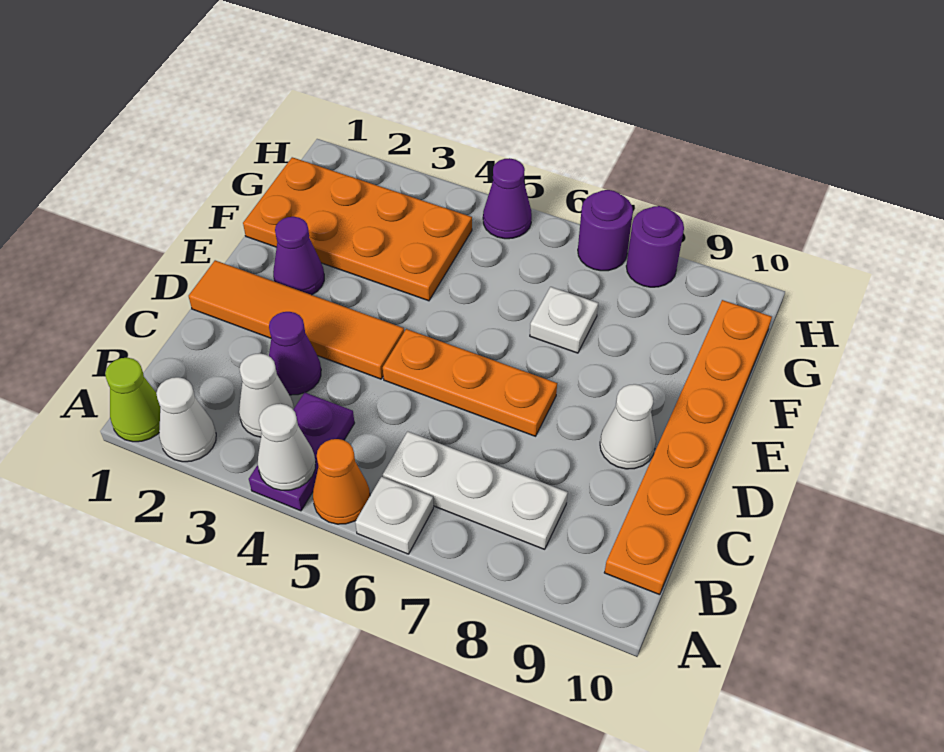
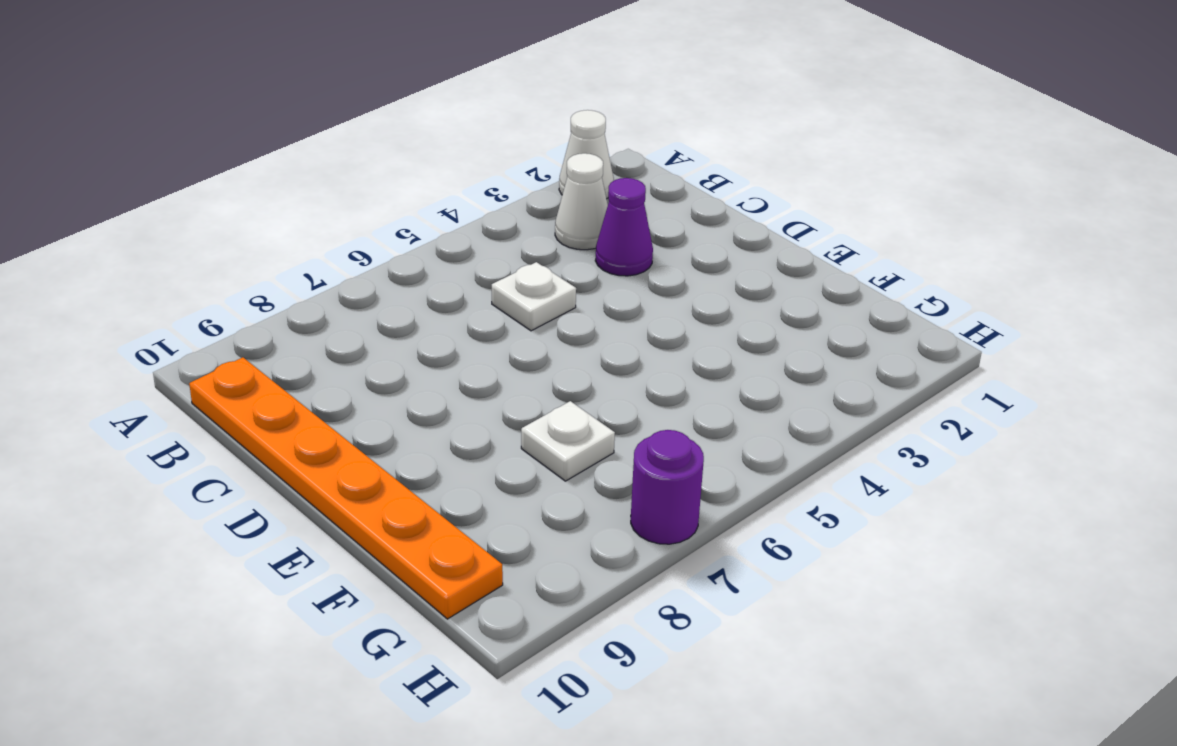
white 1x1 plate [492,262,576,331] -> white 1x1 plate moved to [355,477,433,554]
none -> lime 1x1 cone [105,358,160,442]
none -> purple 1x2 plate [249,392,354,511]
none -> orange 1x1 cone [313,439,370,524]

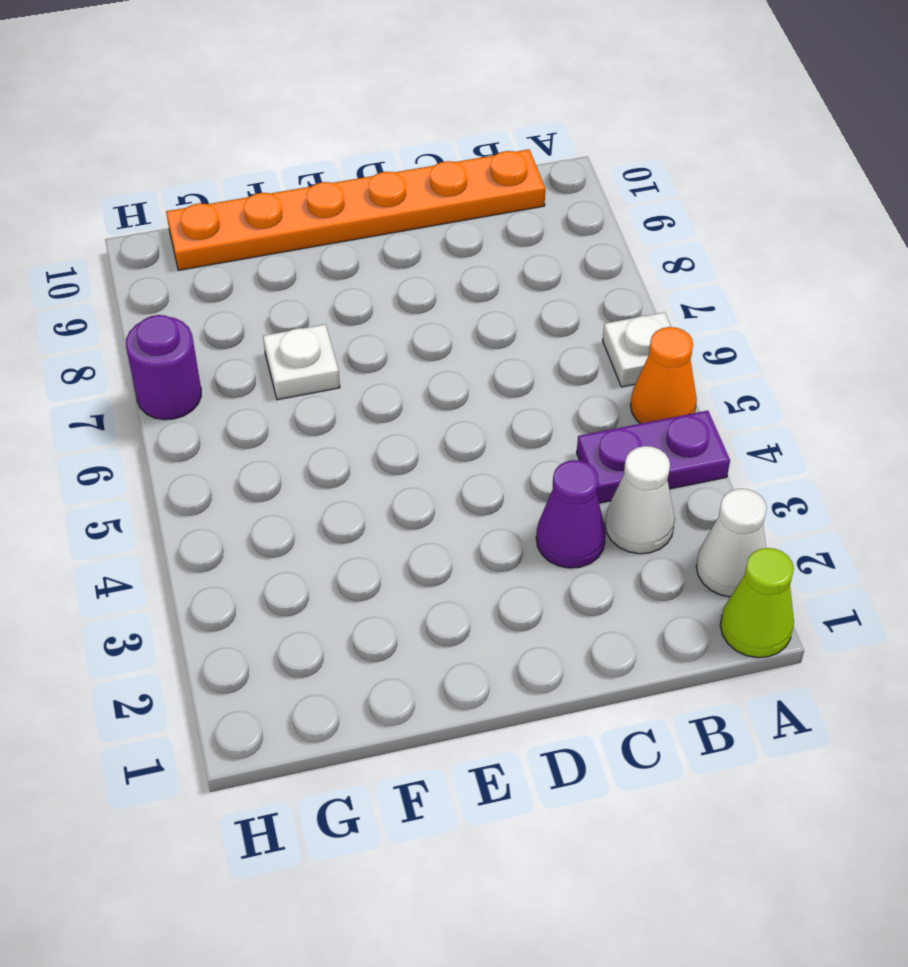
none -> white 1x3 plate [383,432,568,549]
none -> orange 1x4 tile [189,260,404,379]
none -> orange 1x3 plate [383,329,557,436]

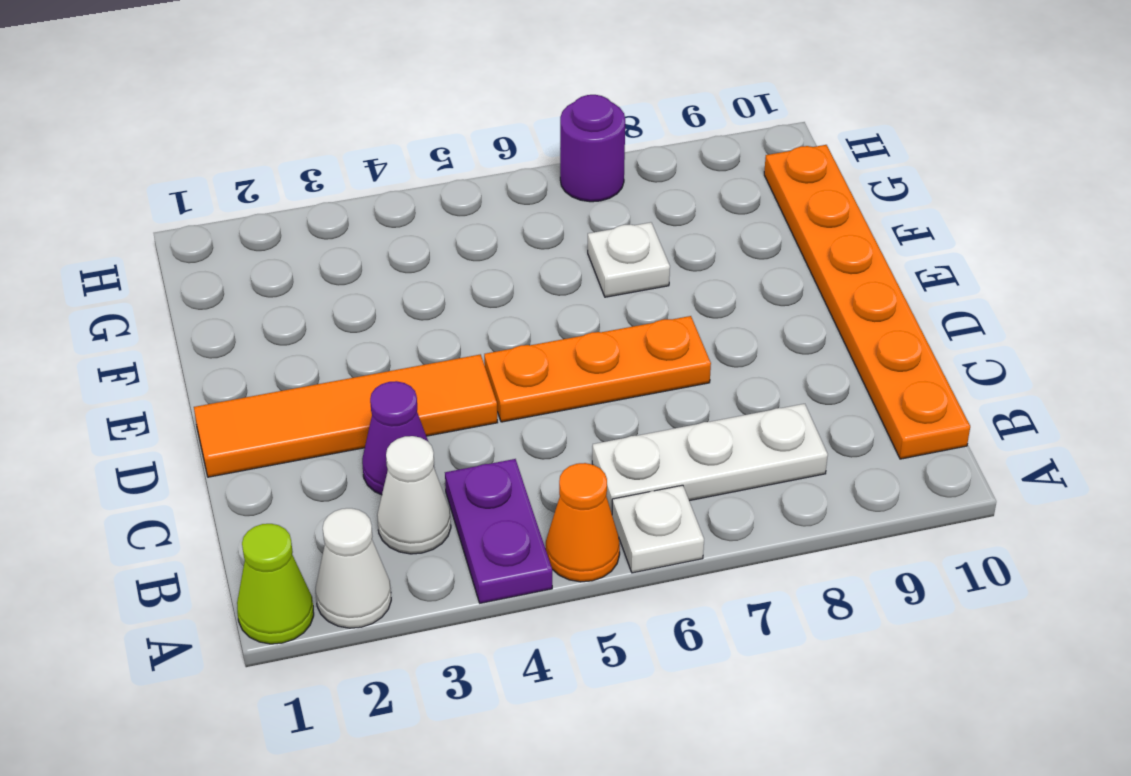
none -> white 1x1 cone [600,384,656,469]
none -> purple 1x1 cone [273,217,324,295]
none -> orange 2x4 plate [243,157,472,301]

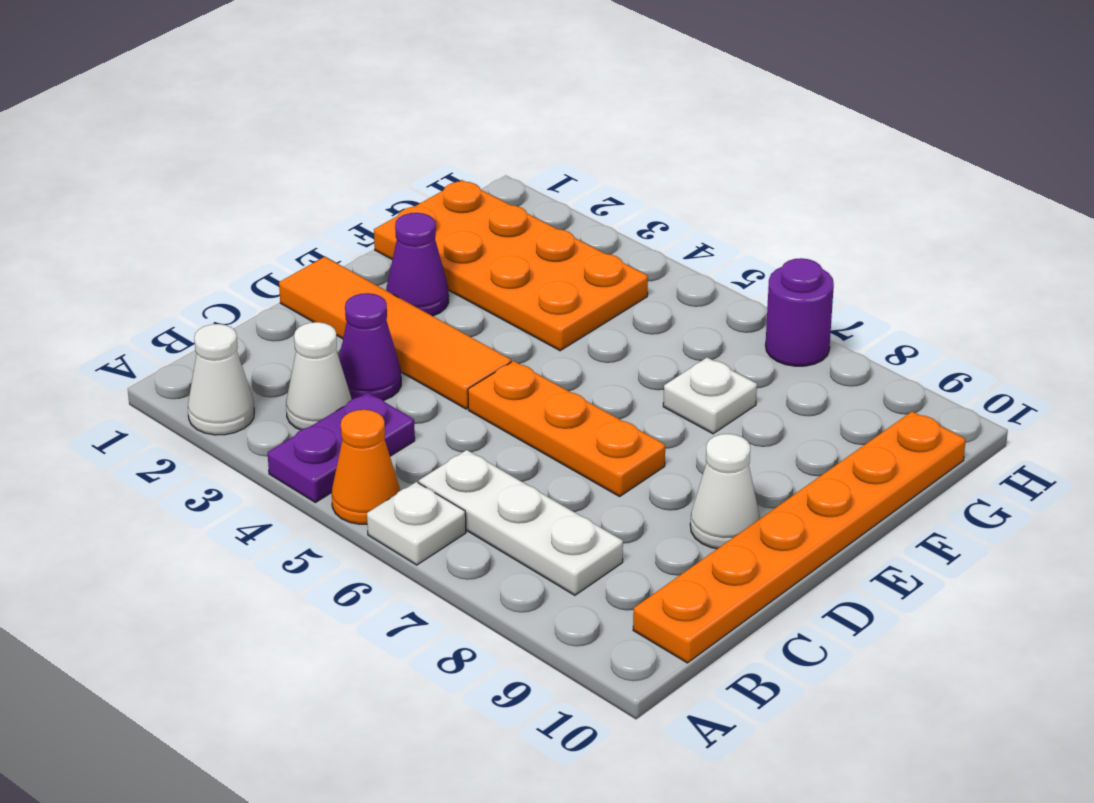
none -> lime 1x1 cone [105,358,160,442]
none -> purple 1x1 cone [483,158,532,239]
none -> purple 1x1 round brick [626,206,684,287]

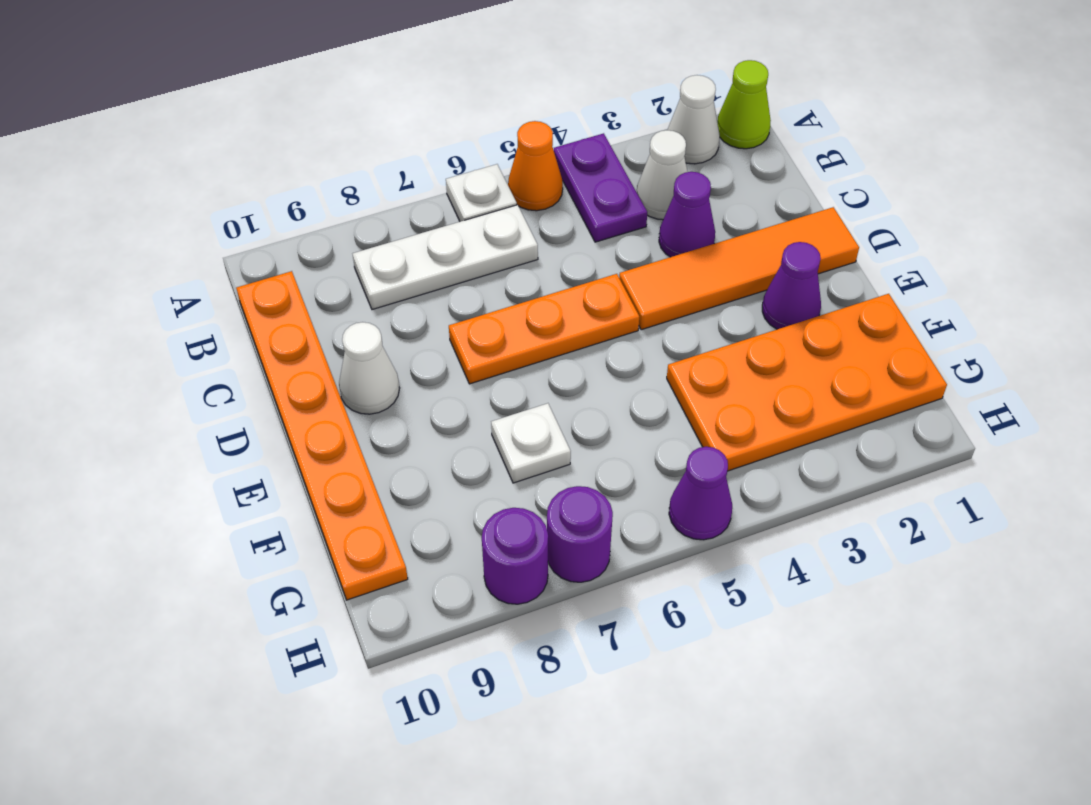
none -> white 1x1 cone [258,404,316,490]

